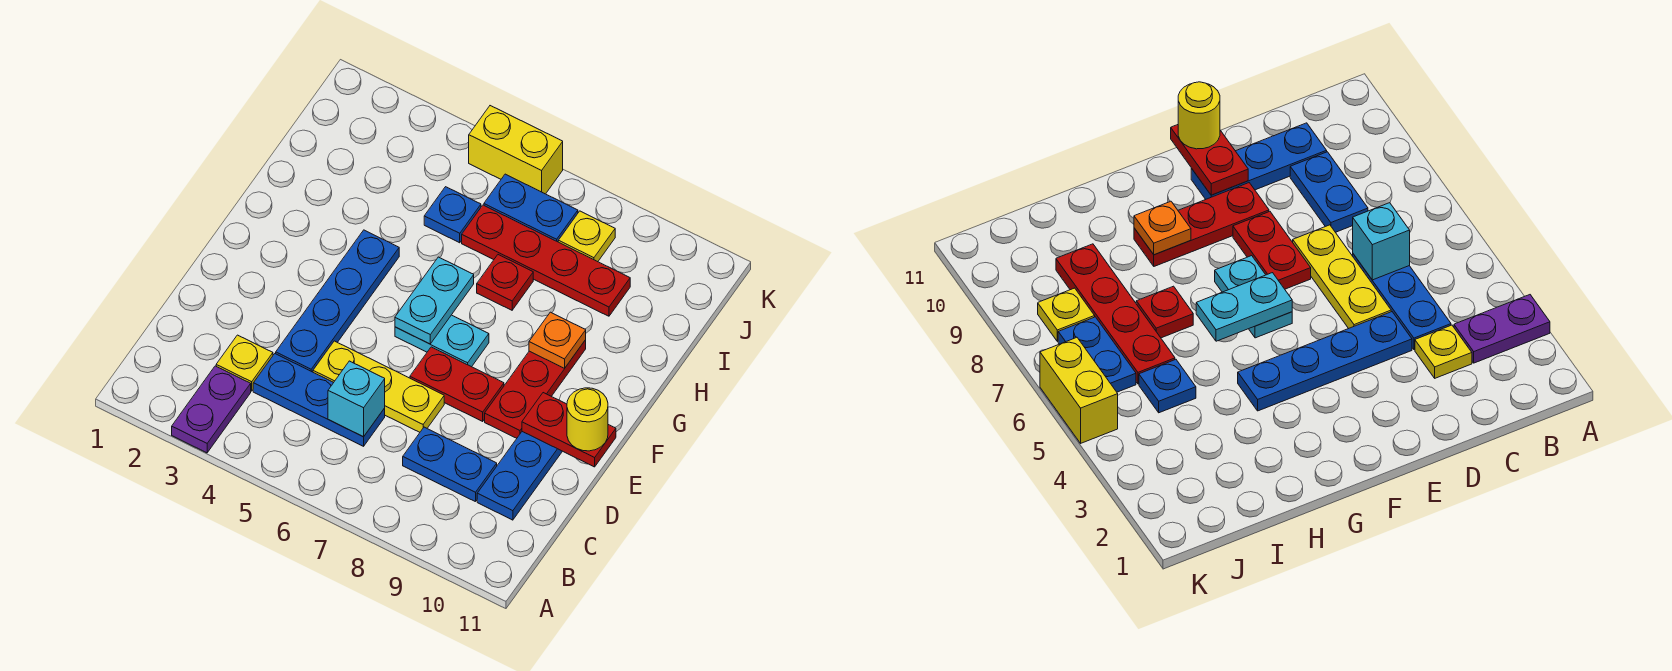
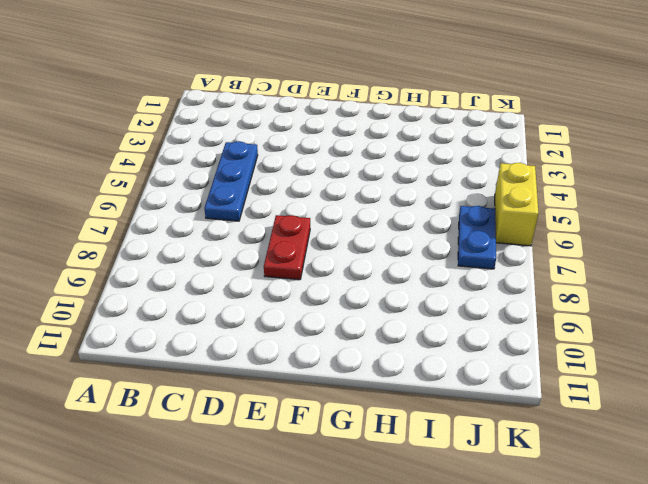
none -> purple 1x2 plate [172,366,251,453]
none -> yellow 1x1 plate [216,335,273,391]
none -> blue 1x2 plate [403,427,497,502]

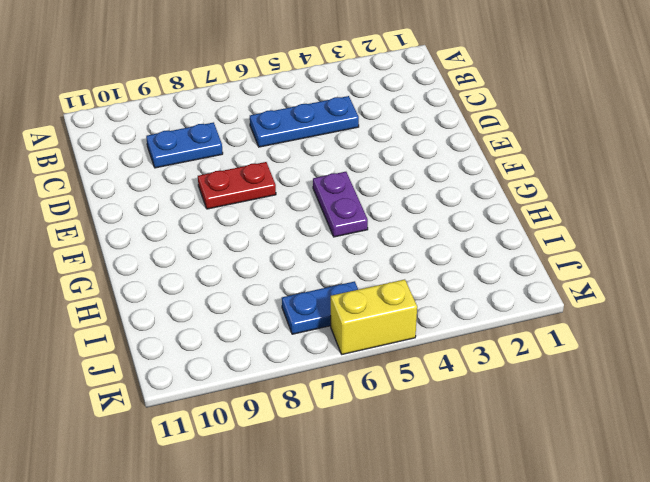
purple 1x2 plate [313,172,368,237] -> purple 1x2 plate moved to [172,366,251,453]
none -> yellow 1x1 plate [216,335,273,391]
none -> blue 1x3 plate [477,432,562,520]
none -> blue 1x4 plate [276,230,399,372]

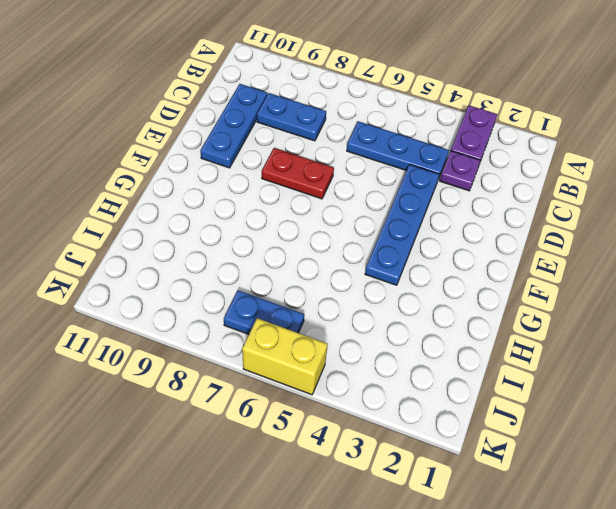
purple 1x1 plate [440,151,481,191] -> yellow 1x1 plate [216,335,273,391]
none -> yellow 1x3 plate [313,341,444,432]
none -> red 1x3 plate [485,340,586,438]
none -> cyan 1x2 plate [395,315,489,367]

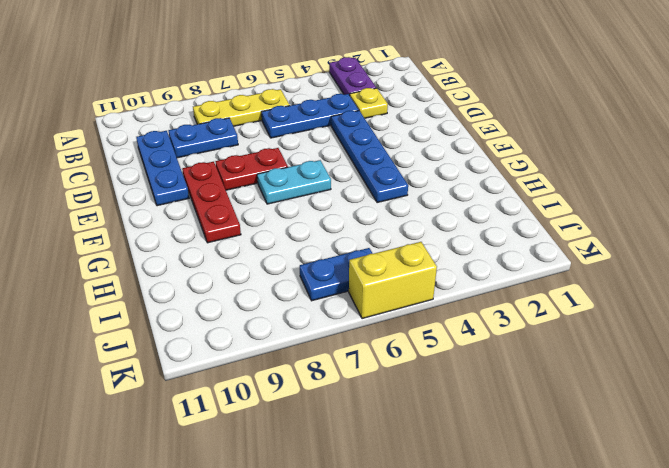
yellow 1x3 plate [193,89,290,126] -> yellow 1x3 plate moved to [313,341,444,432]
none -> red 1x1 plate [477,255,533,310]
none -> blue 1x1 plate [424,187,481,243]
none -> red 1x4 plate [462,205,630,316]

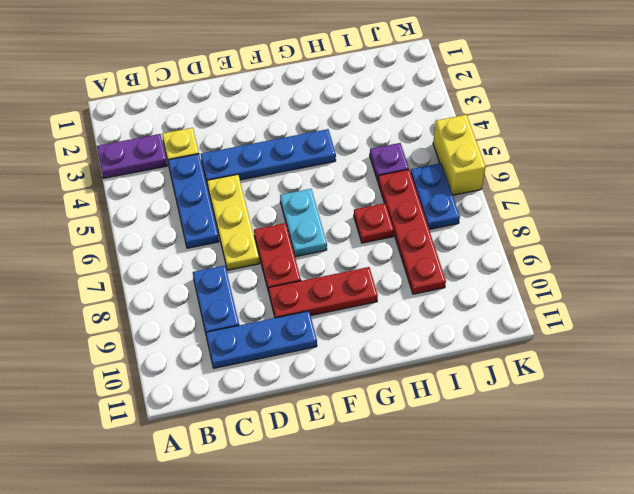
purple 1x1 plate [370,143,409,181] -> blue 1x1 plate [424,187,481,243]
none -> yellow 1x1 plate [558,211,615,262]
none -> cyan 1x1 brick [328,361,385,437]
none -> red 1x2 plate [522,393,616,467]

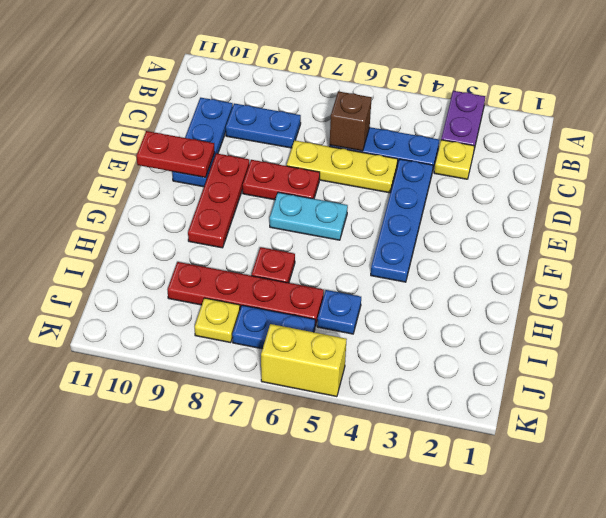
brown 1x1 brick [330,91,372,151] -> cyan 1x1 brick [328,361,385,437]
none -> cyan 1x2 plate [395,257,474,344]
none -> orange 1x1 plate [529,312,586,369]
none -> yellow 1x1 round brick [567,388,608,451]

